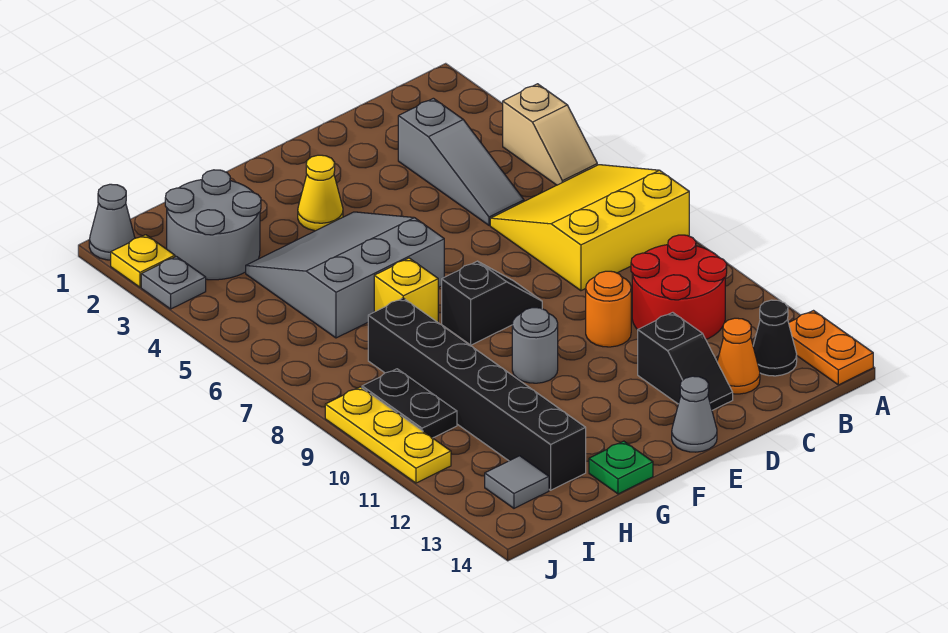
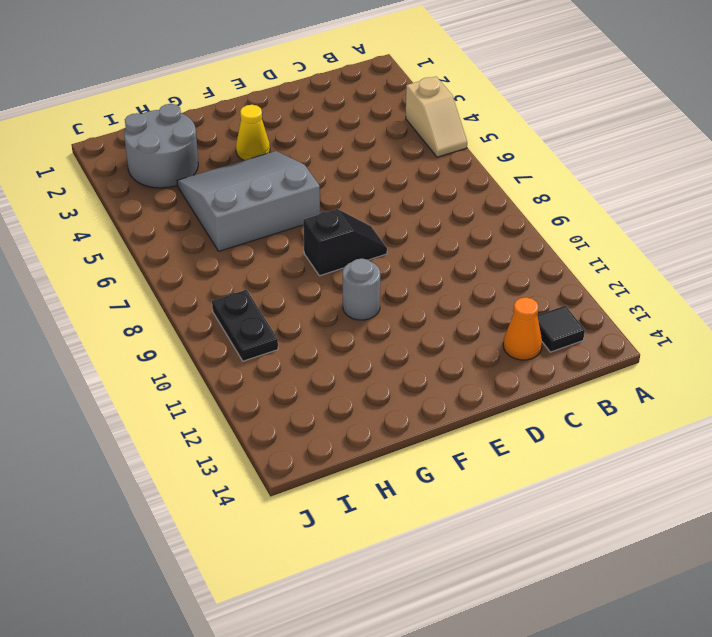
black 1x1 tile [537,306,585,352] -> black 1x1 cone [753,300,797,376]
none -> yellow 3x3 slope [490,165,689,291]
none -> orange 1x2 plate [789,311,873,385]
none -> red 2x2 round brick [631,235,727,339]

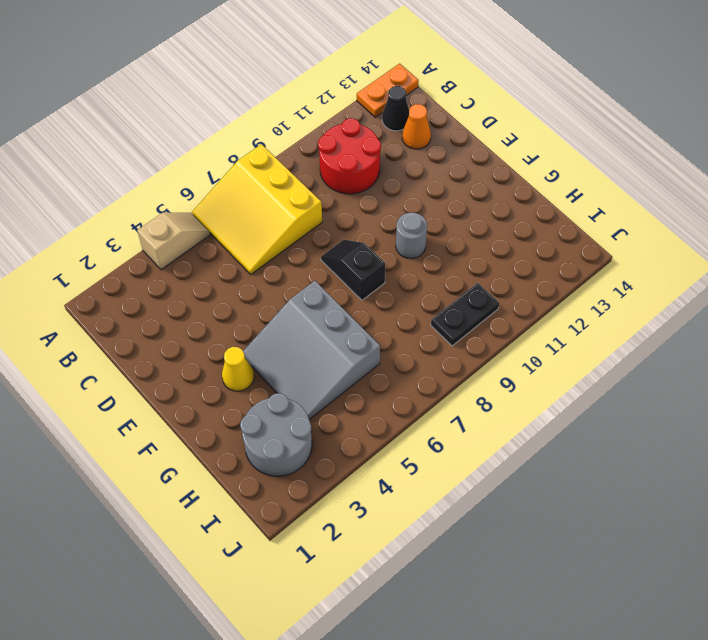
none -> grey 1x3 slope [398,98,524,225]
none -> orange 1x1 round brick [586,271,631,347]
none -> black 1x2 slope [638,312,733,410]

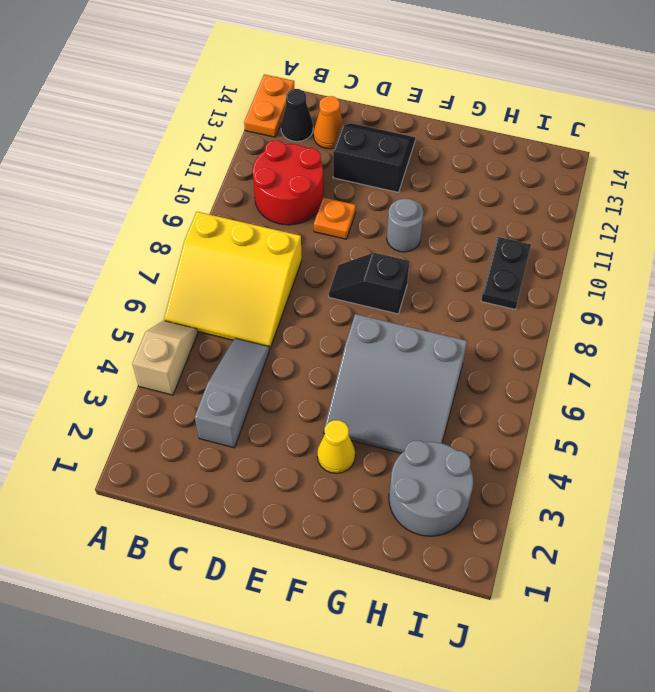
orange 1x1 plate [314,197,356,239] -> orange 1x1 round brick [586,271,631,347]
black 2x2 slope [333,123,415,192] -> black 1x2 slope [638,312,733,410]
none -> grey 1x1 cone [672,376,717,452]
none -> yellow 1x1 brick [374,258,438,322]
none -> green 1x1 plate [589,441,653,494]

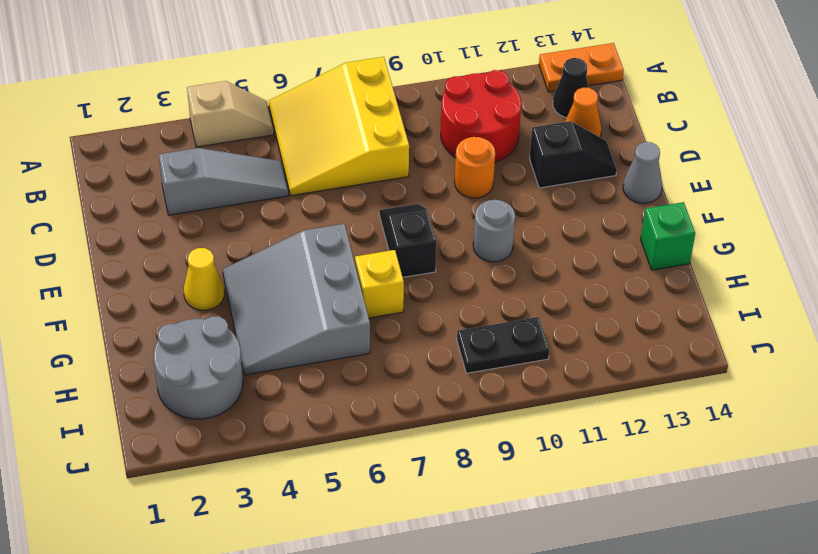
green 1x1 brick [641,202,695,270] -> green 1x1 plate [589,441,653,494]
none -> black 1x6 brick [368,298,586,490]
none -> grey 1x1 tile [485,456,549,508]
none -> grey 1x1 cone [89,184,135,260]

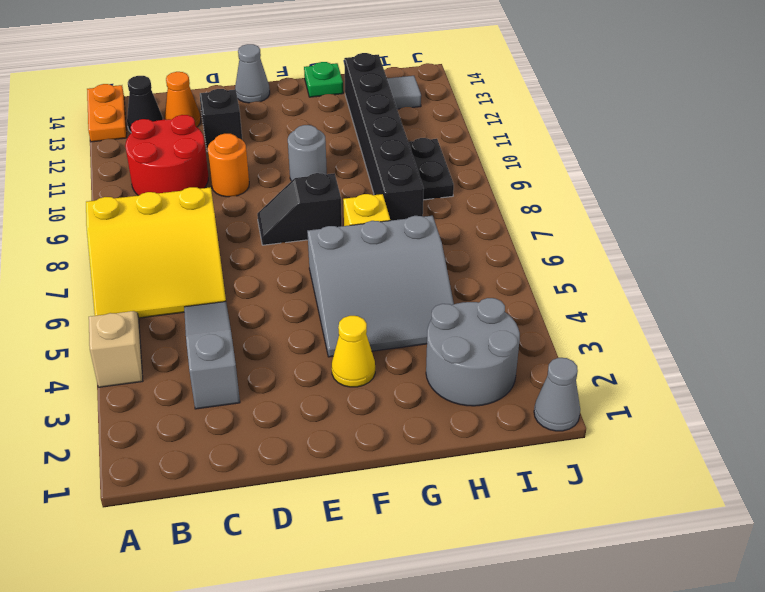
none -> yellow 1x1 plate [111,235,175,287]
none -> grey 1x1 plate [141,256,206,309]
none -> yellow 1x3 plate [325,387,451,483]

